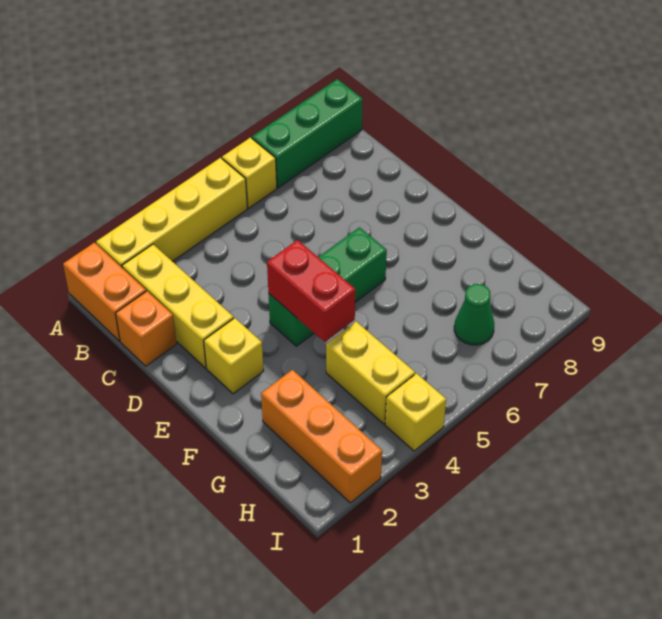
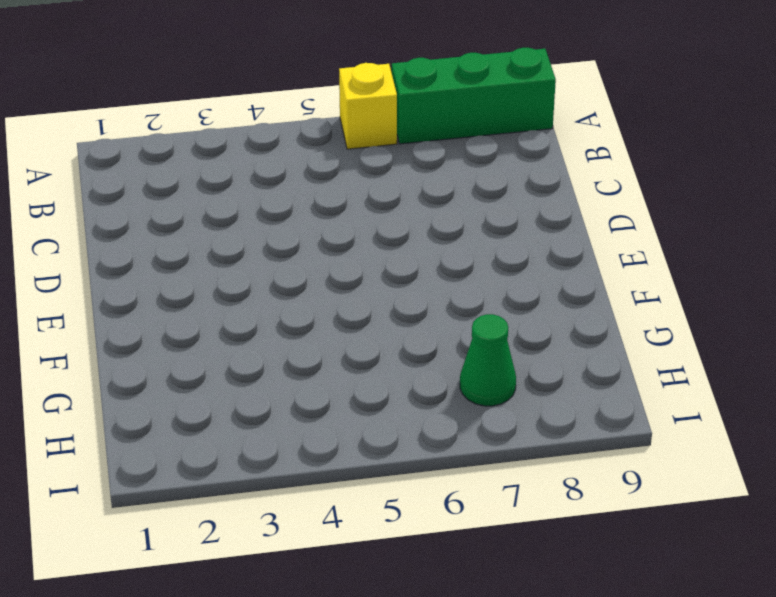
none -> orange 1x2 brick [63,243,146,341]
none -> yellow 1x4 brick [96,158,247,267]
none -> yellow 1x3 brick [122,244,234,368]

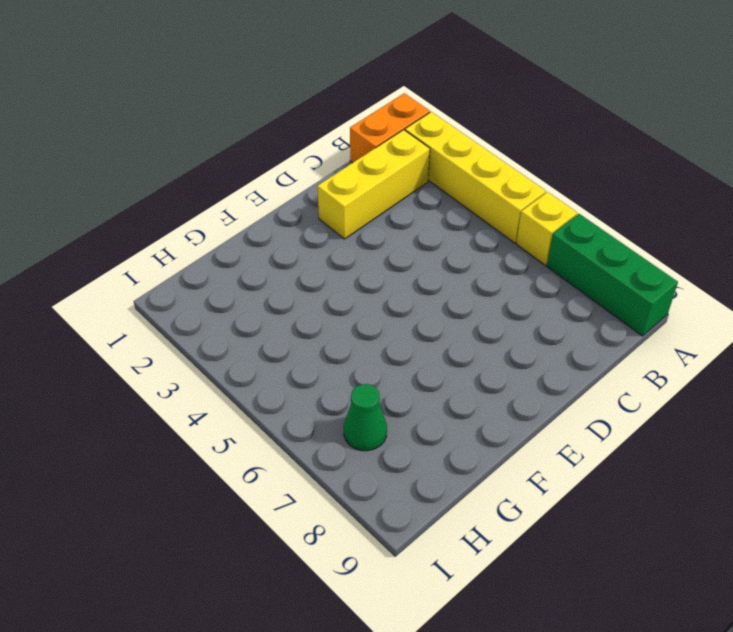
none -> orange 1x1 brick [116,291,177,366]
none -> yellow 1x1 brick [204,318,264,394]
none -> green 1x3 brick [269,227,387,346]

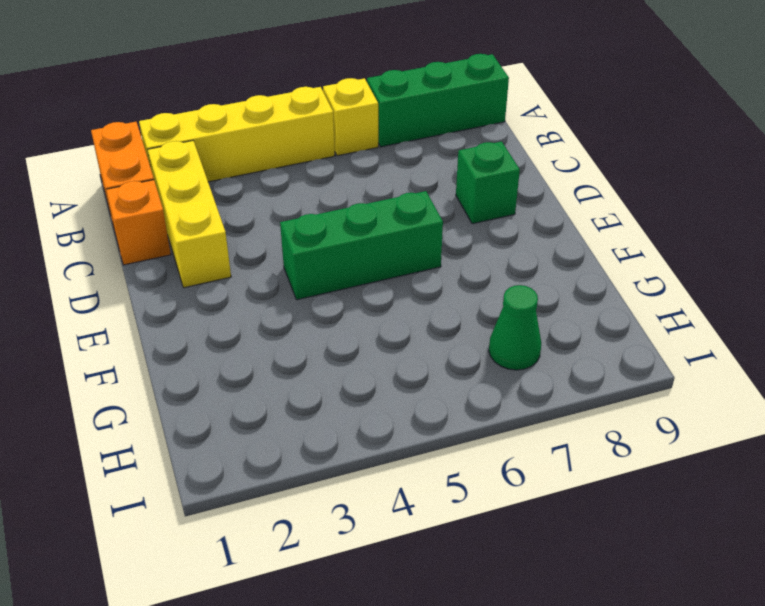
green 1x1 brick [456,142,520,224] -> none
none -> yellow 1x1 brick [204,318,264,394]
none -> orange 1x3 brick [261,370,382,503]
none -> yellow 1x2 brick [326,322,415,424]

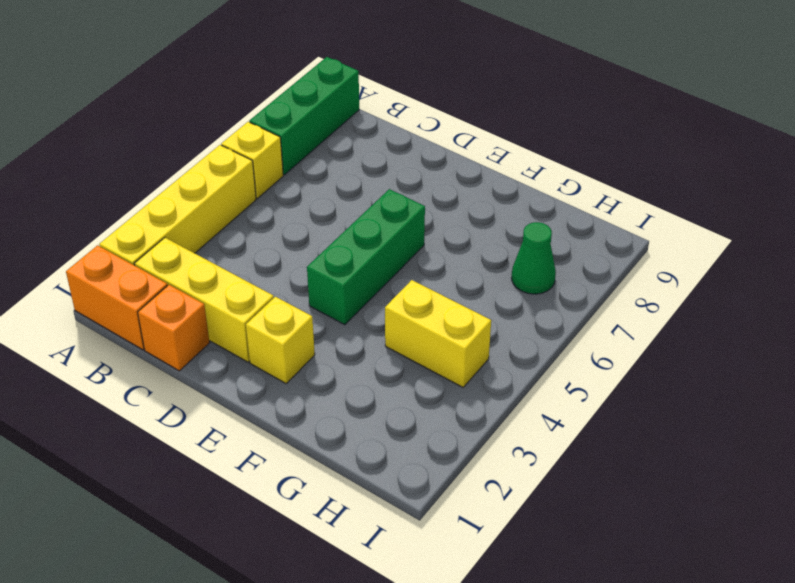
none -> orange 1x3 brick [261,370,382,503]
none -> yellow 1x1 brick [385,373,446,451]
none -> red 1x2 brick [267,240,355,342]

